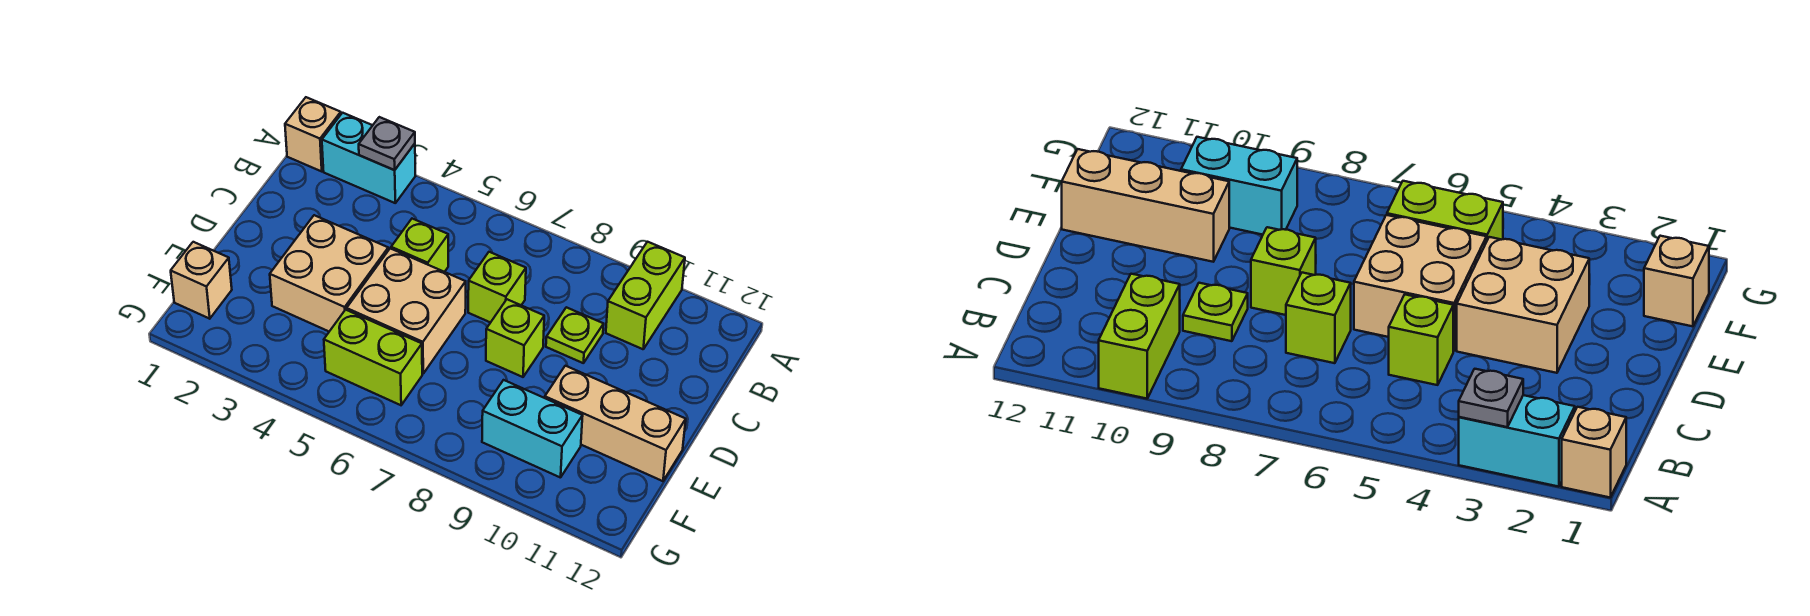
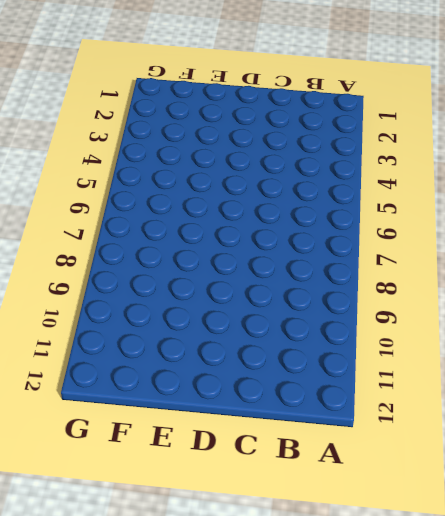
none -> tan 1x1 brick [285,97,341,171]
none -> cyan 1x2 brick [322,113,415,203]
none -> lime 1x2 brick [606,242,685,349]

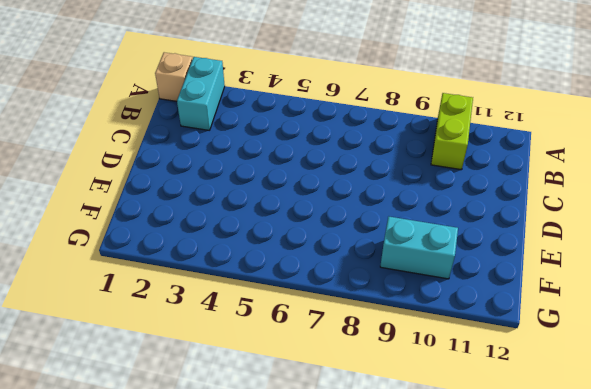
cyan 1x2 brick [177,57,225,130] -> cyan 1x2 brick turned to [322,113,415,203]
none -> lime 1x1 brick [391,219,448,272]
none -> lime 1x1 brick [468,252,526,323]
none -> lime 1x1 plate [546,307,604,363]

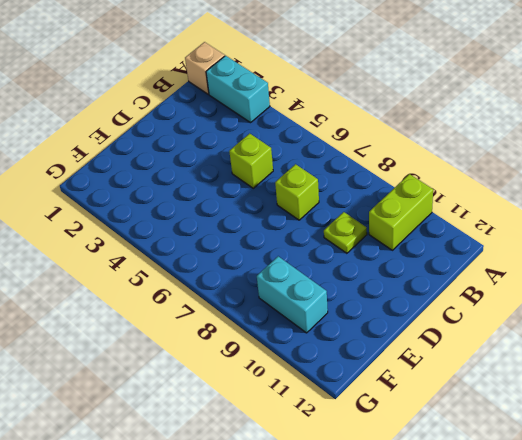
none -> tan 2x2 brick [270,215,388,331]
none -> tan 2x2 brick [347,248,466,374]
none -> lime 1x1 brick [486,299,544,377]

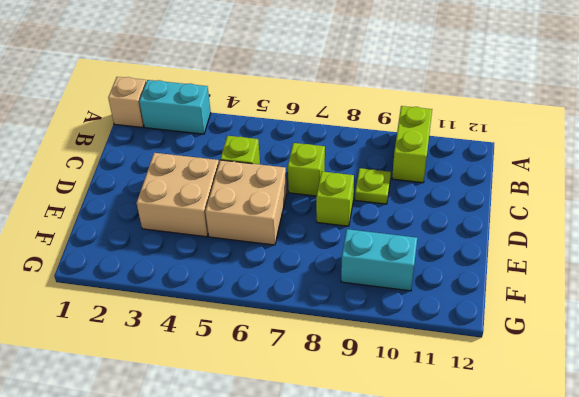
none -> tan 1x3 brick [545,366,686,481]
none -> tan 1x1 brick [171,242,232,319]
none -> lime 1x2 brick [324,310,422,405]

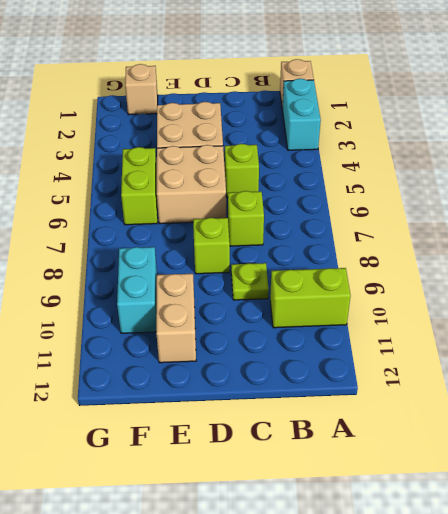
tan 1x2 brick [156,274,196,363] -> tan 1x3 brick [545,366,686,481]
none -> grey 1x1 plate [359,117,415,170]

